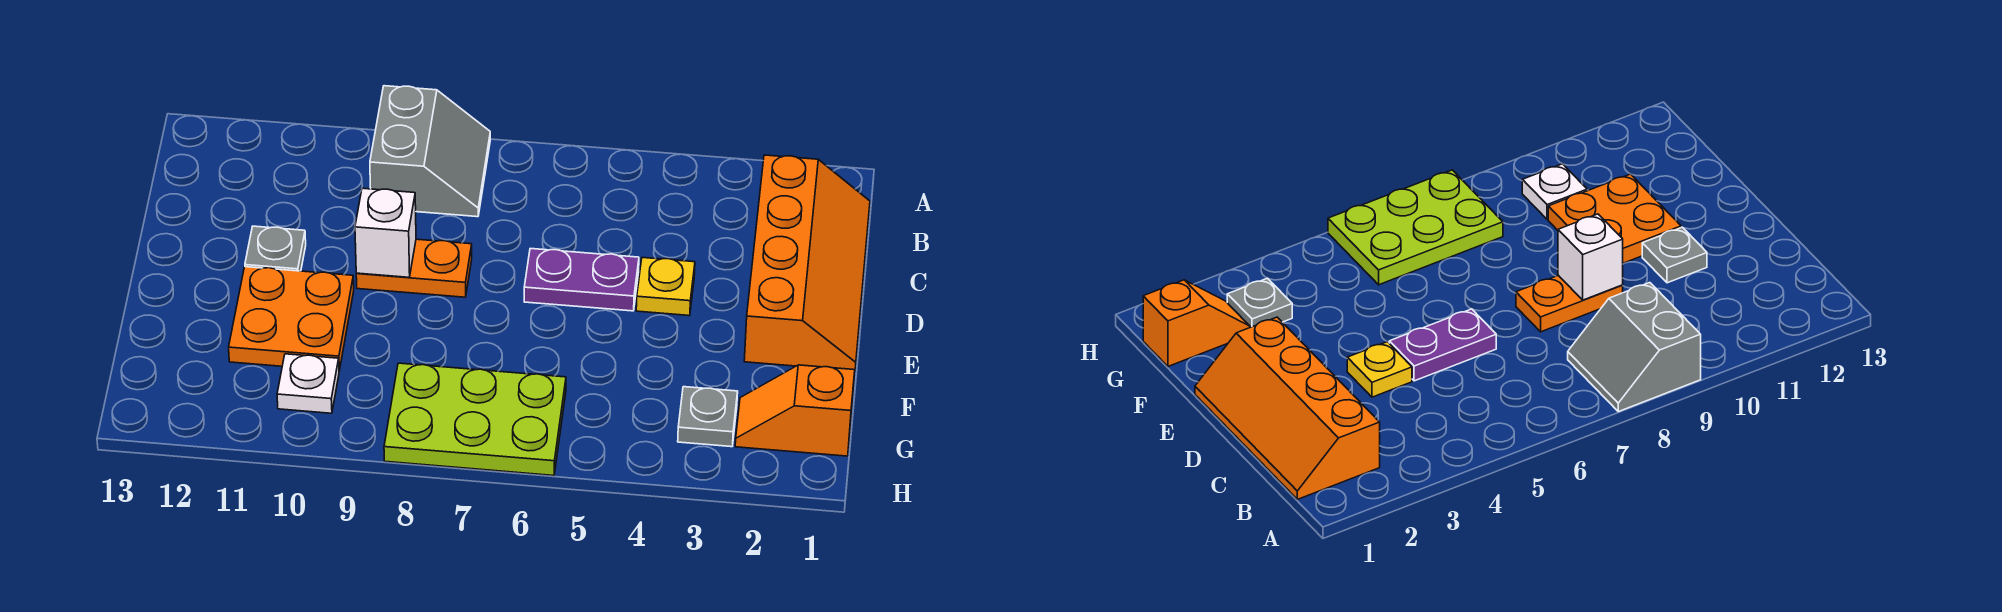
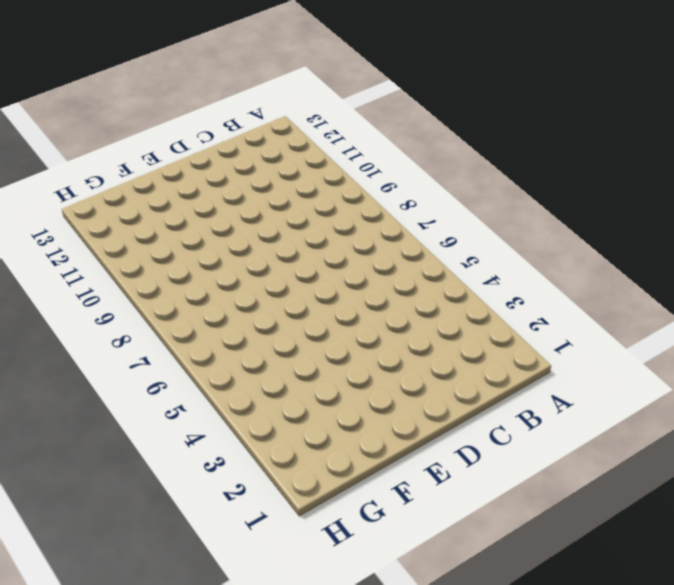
none -> grey 2x2 slope [370,86,490,217]
none -> orange 2x4 slope [744,155,870,370]
none -> yellow 1x1 plate [636,258,695,316]

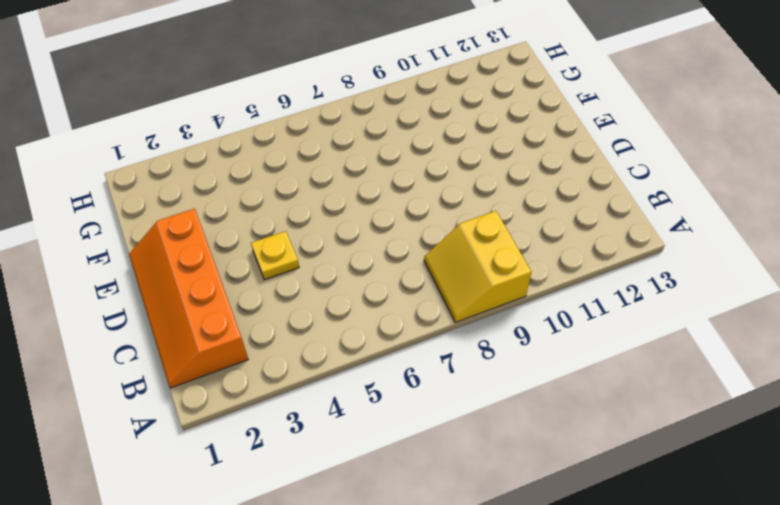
yellow 2x2 slope [424,211,531,322] -> grey 2x2 slope [370,86,490,217]
none -> purple 1x2 plate [524,249,639,311]
none -> orange 1x2 plate [356,239,472,297]
none -> grey 1x1 plate [245,226,306,271]

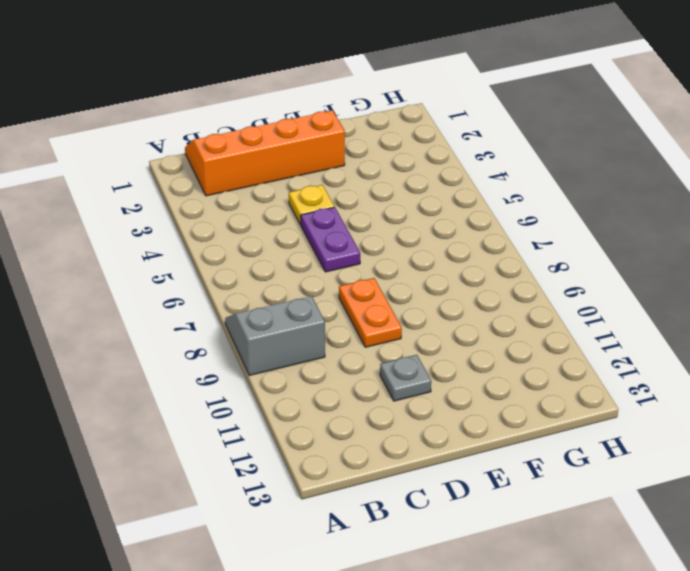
none -> orange 2x2 plate [229,267,354,371]
none -> orange 1x2 slope [735,365,855,456]
none -> grey 1x1 plate [678,387,738,447]

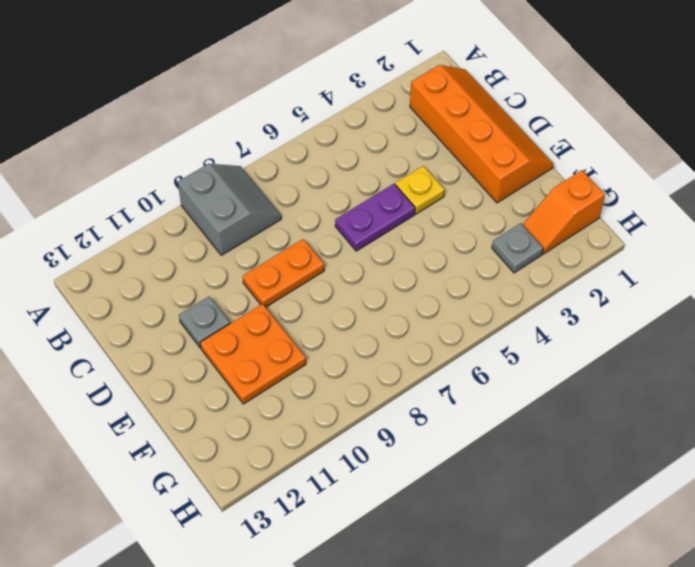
none -> lime 2x3 plate [384,363,566,476]
none -> white 1x1 plate [277,354,339,413]
none -> white 1x1 brick [355,188,416,277]

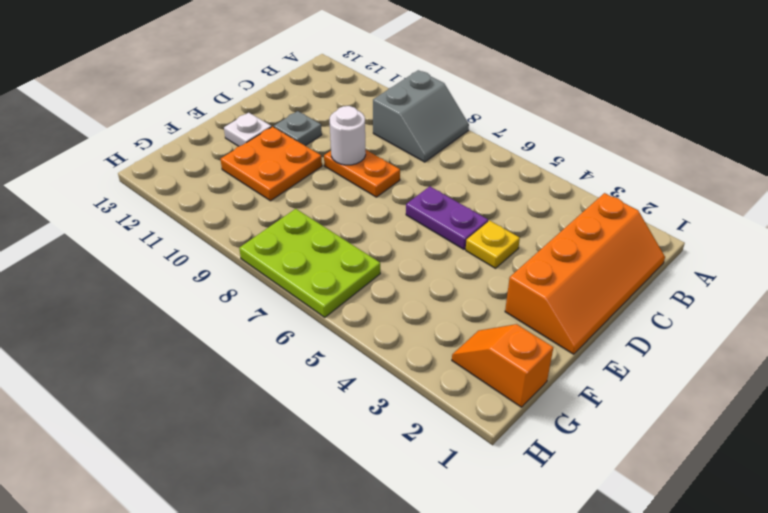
white 1x1 round brick [330,106,366,165] -> white 1x1 brick [355,188,416,277]
white 1x1 plate [224,113,271,146] -> white 1x1 plate moved to [277,354,339,413]
none -> grey 1x1 plate [678,387,738,447]

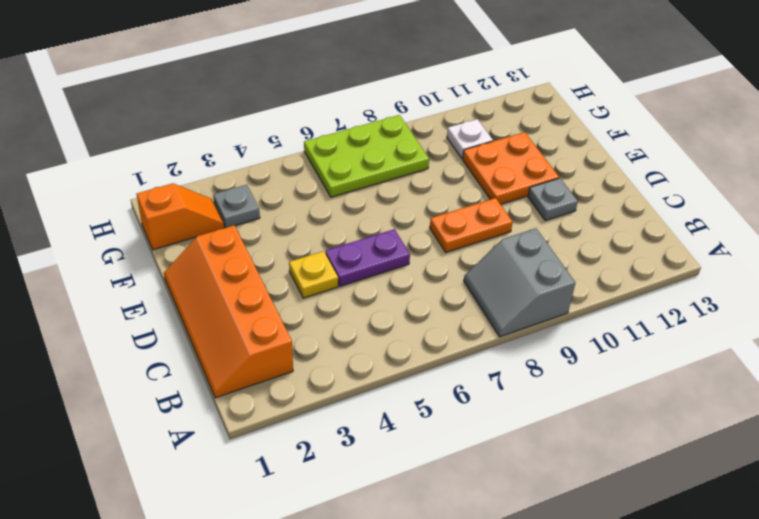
none -> white 1x1 brick [355,188,416,277]

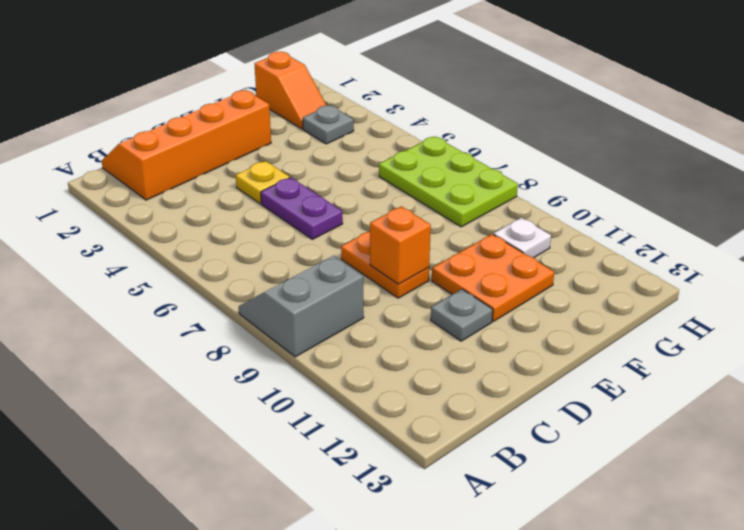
orange 1x1 brick [370,206,431,284] -> white 1x1 brick [355,188,416,277]

